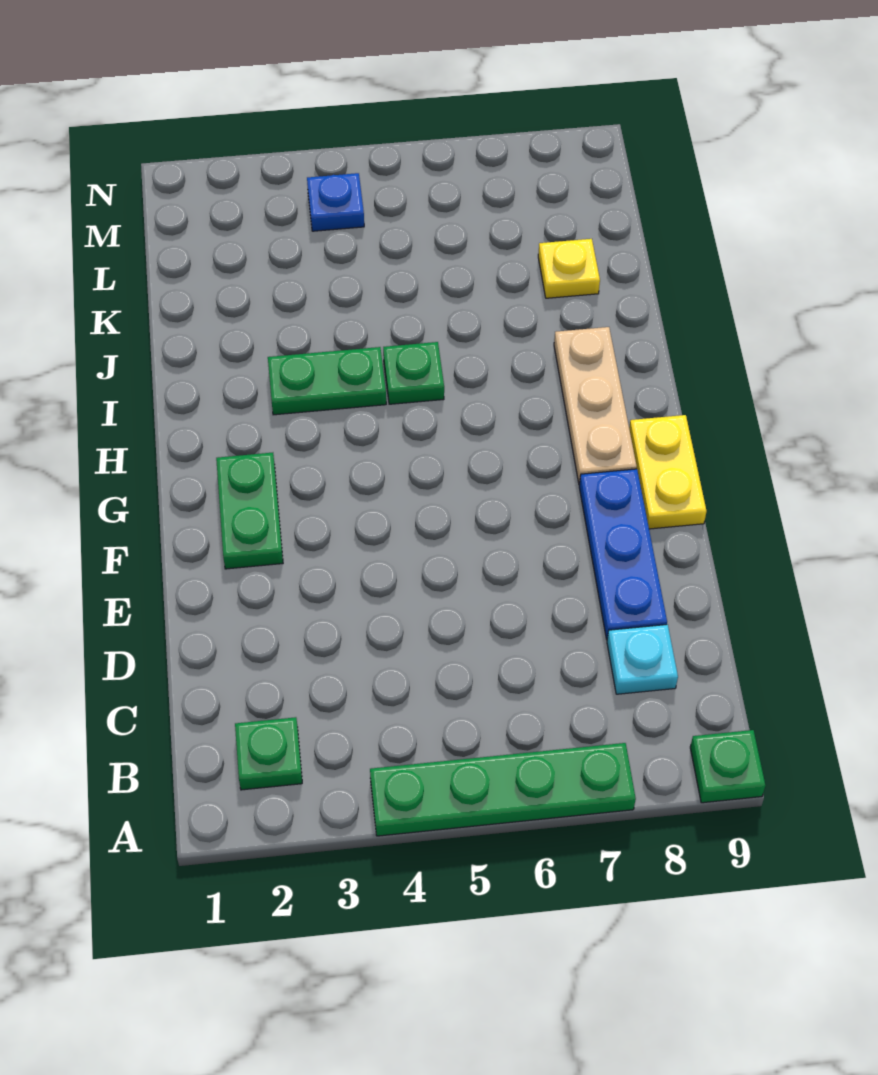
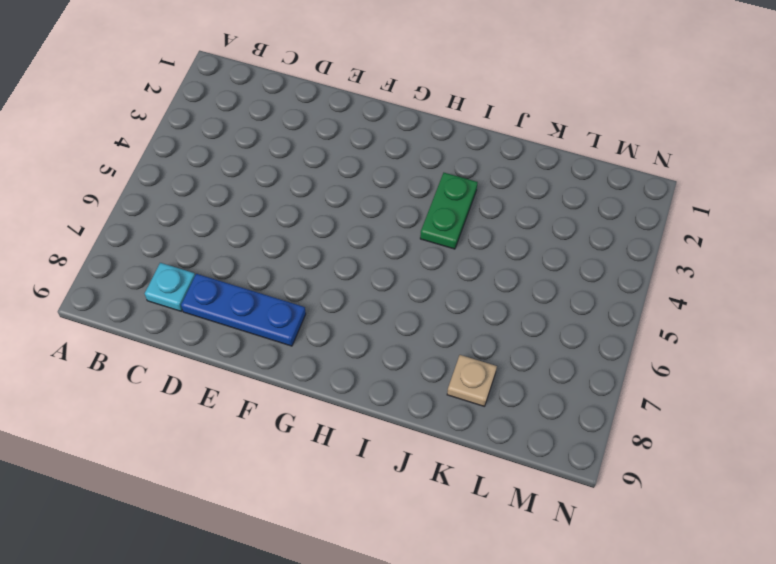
tan 1x1 plate [447,355,497,406] -> yellow 1x1 plate [538,239,600,298]
none -> green 1x4 plate [370,743,636,836]
none -> green 1x1 plate [690,730,766,803]
none -> green 1x1 plate [235,717,302,790]

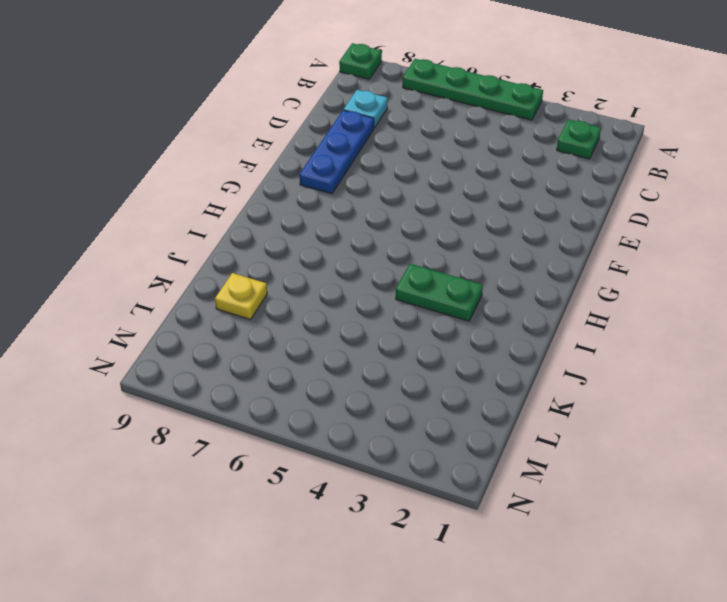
none -> green 1x2 plate [216,453,283,569]
none -> yellow 1x2 plate [629,415,707,529]
none -> tan 1x3 plate [554,327,637,485]

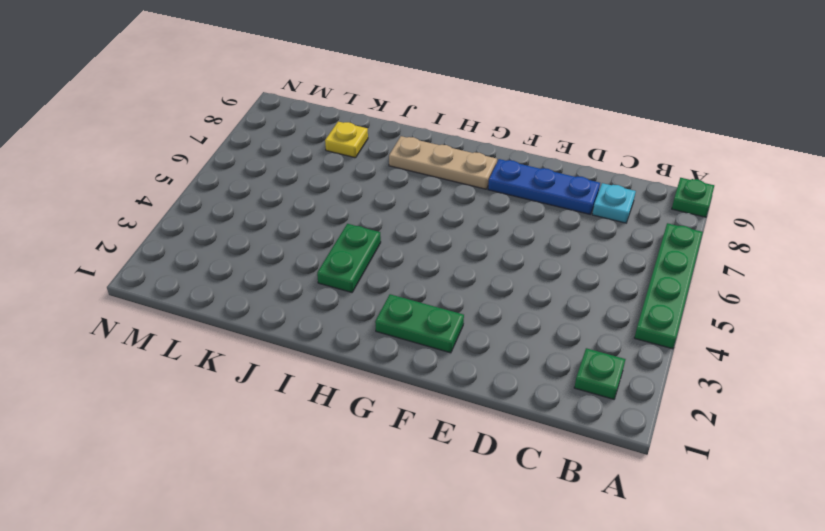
none -> yellow 1x2 plate [629,415,707,529]
none -> green 1x1 plate [383,342,444,404]
none -> blue 1x1 plate [307,173,364,231]

